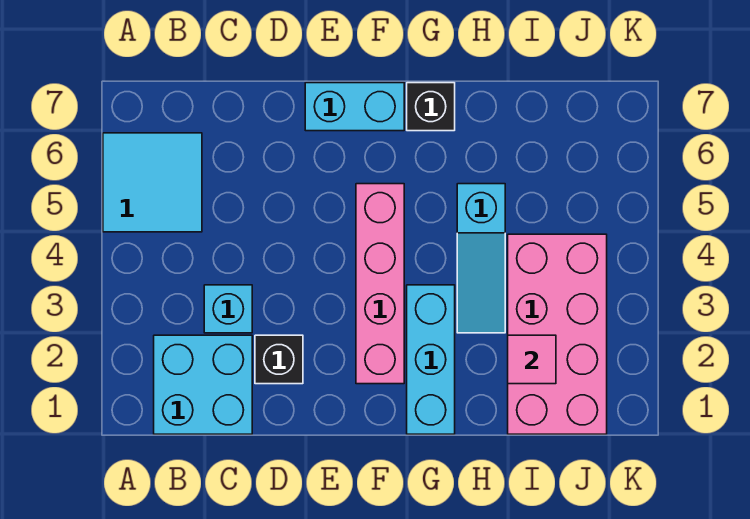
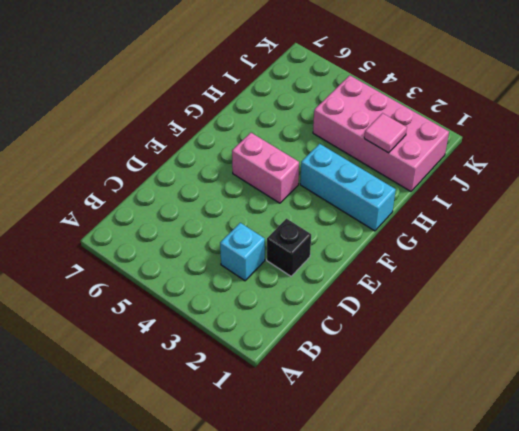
pink 1x2 brick [232,133,299,203] -> pink 1x4 brick [356,184,404,384]
none -> cyan 2x2 tile [103,133,202,232]
none -> cyan 2x2 brick [154,335,252,434]

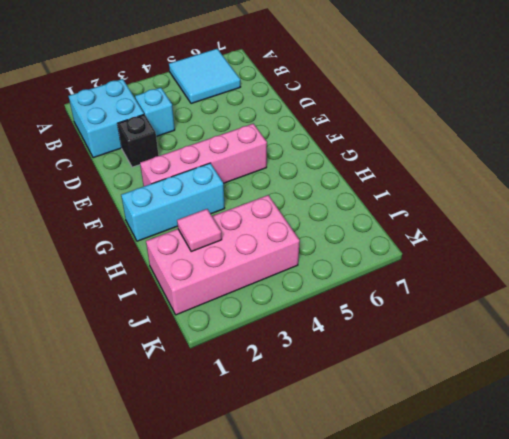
none -> cyan 1x2 brick [305,83,404,131]
none -> black 1x1 brick [407,83,455,131]

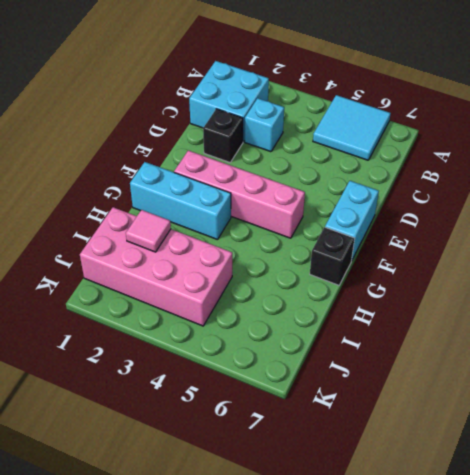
none -> cyan 1x3 slope [457,184,505,333]

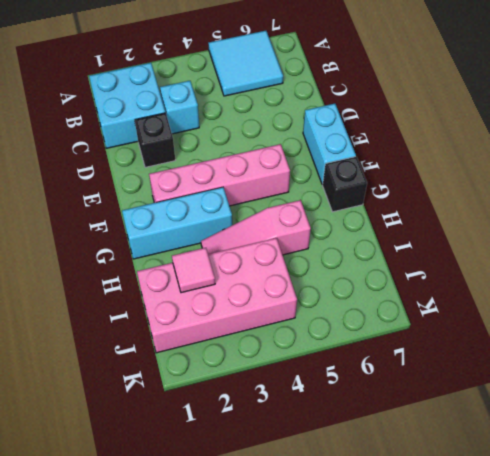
pink 1x3 slope [201,200,311,255] -> cyan 1x3 slope [457,184,505,333]

